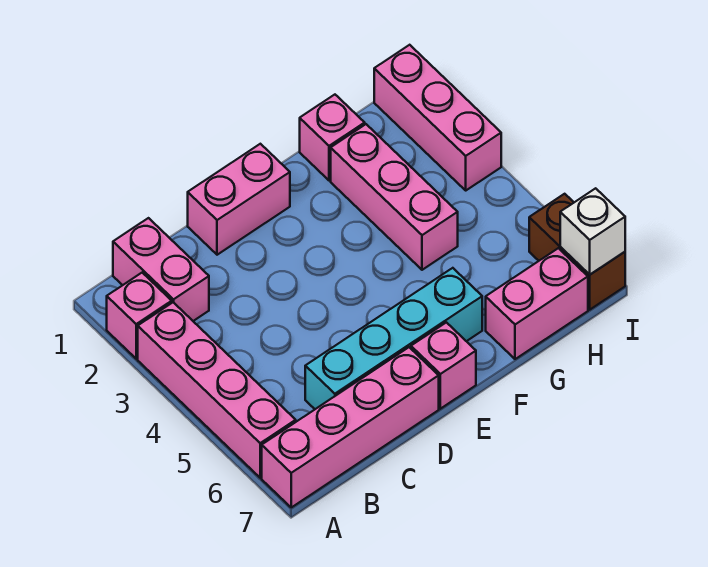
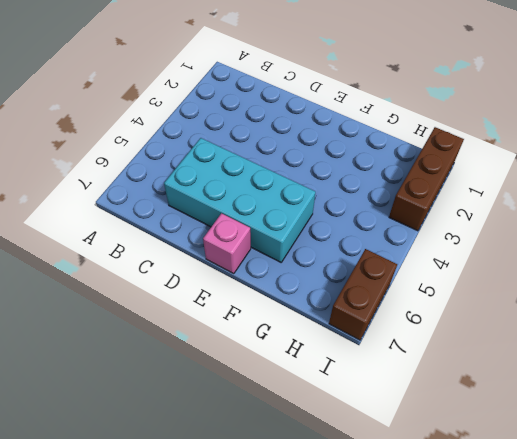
cyan 2x4 brick [164,138,316,262] -> cyan 1x4 brick [305,268,482,409]
brown 1x3 brick [389,127,464,231] -> pink 1x3 brick [374,45,501,190]
none -> pink 1x1 brick [107,273,172,359]
none -> pink 1x4 brick [138,302,296,478]
none -> pink 1x4 brick [262,347,439,507]

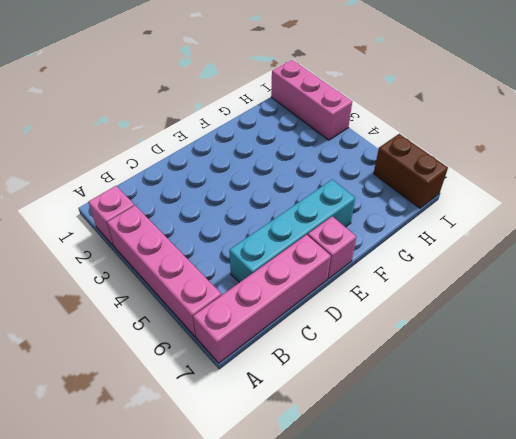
none -> pink 1x2 brick [113,218,209,321]
none -> pink 1x2 brick [188,144,290,255]
none -> pink 1x1 brick [300,95,365,181]

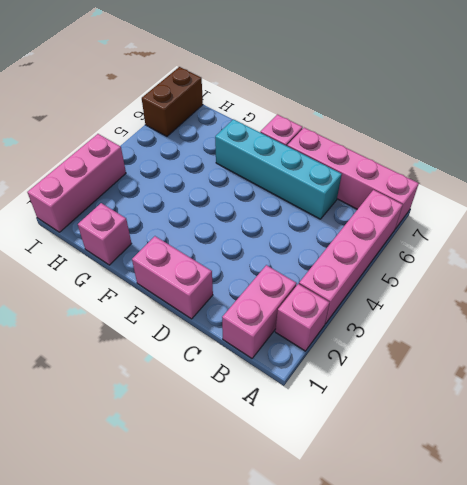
none -> pink 1x3 brick [331,124,458,270]
none -> pink 1x2 brick [486,248,588,359]
none -> white 1x1 brick [560,188,625,275]

